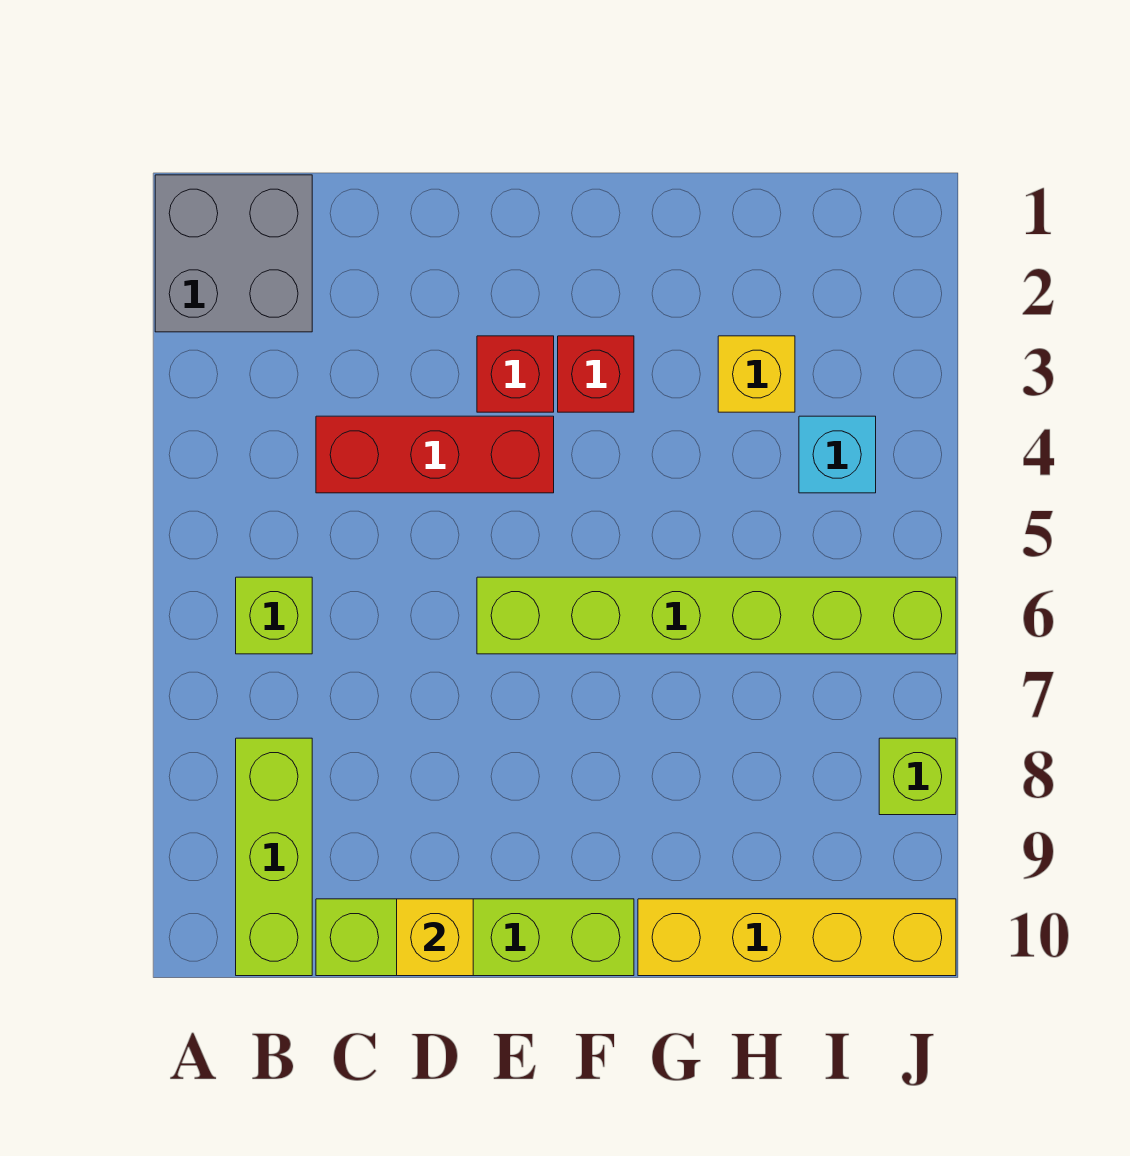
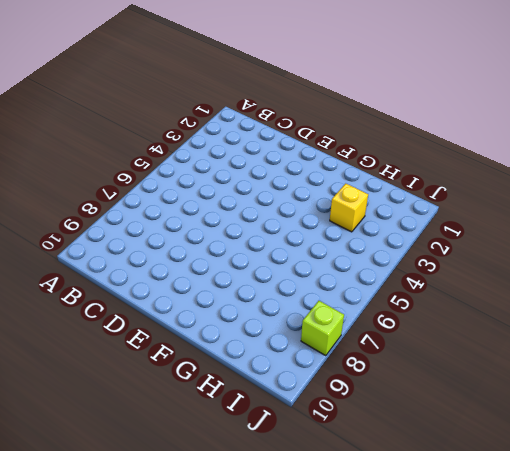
none -> grey 2x2 brick [155,175,312,332]
none -> lime 1x1 brick [236,577,312,654]
none -> lime 1x3 brick [236,738,312,976]

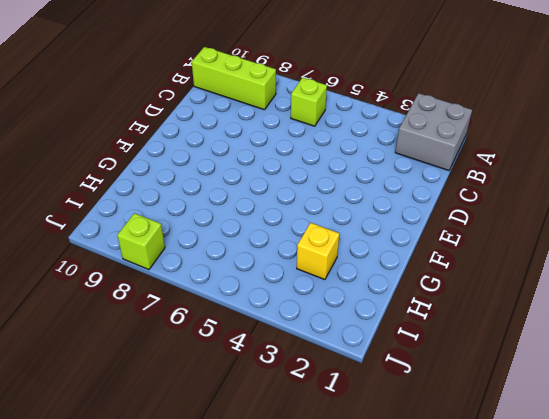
none -> red 1x3 brick [316,416,554,493]
none -> lime 1x4 brick [316,899,634,976]
none -> red 1x1 brick [477,336,554,412]

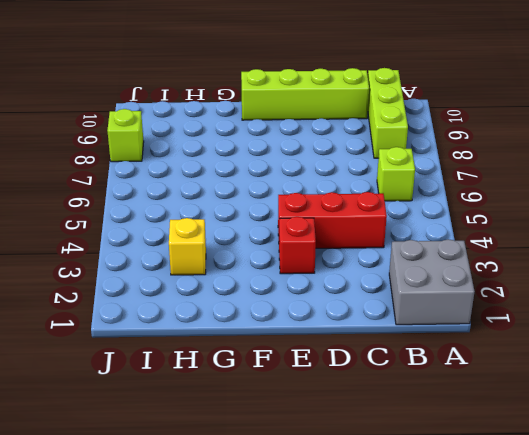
none -> lime 1x6 brick [477,577,956,654]
none -> red 1x1 brick [558,336,634,412]
none -> yellow 1x4 brick [638,899,956,976]

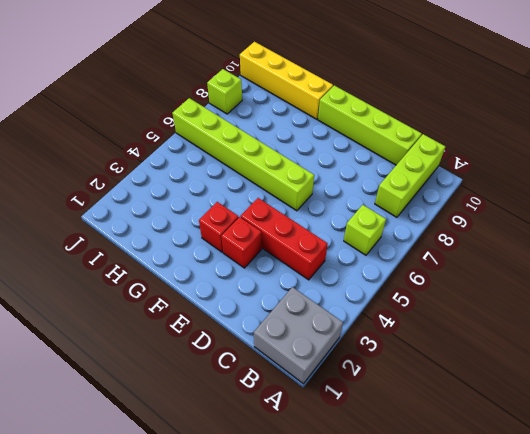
none -> yellow 1x1 brick [718,336,795,412]
none -> cyan 1x1 brick [799,416,876,493]
none -> yellow 1x1 brick [397,899,473,976]

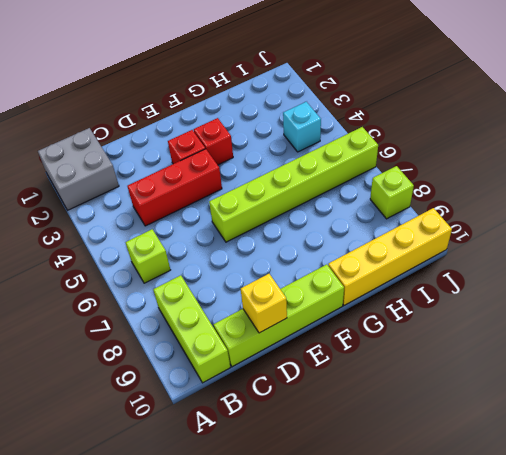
none -> yellow 1x1 brick [718,336,795,412]

